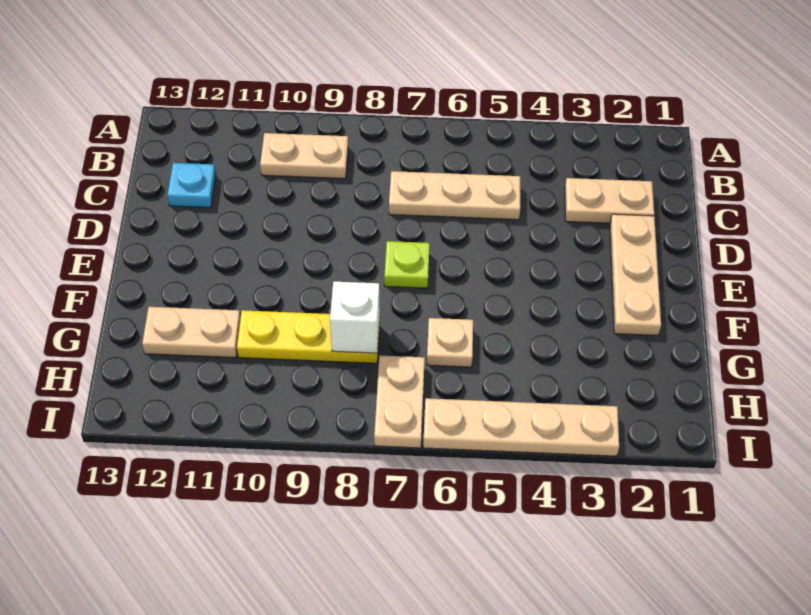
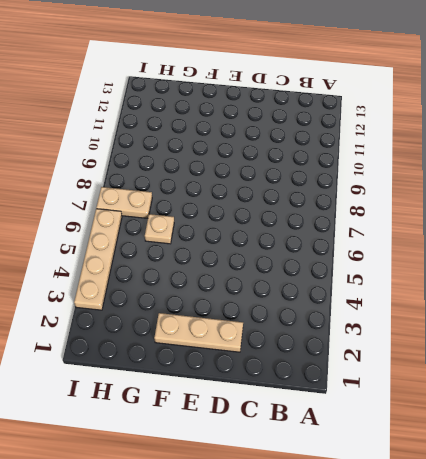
none -> tan 1x2 plate [260,133,348,179]
none -> tan 1x2 plate [565,178,654,223]
none -> tan 1x3 plate [389,171,520,220]

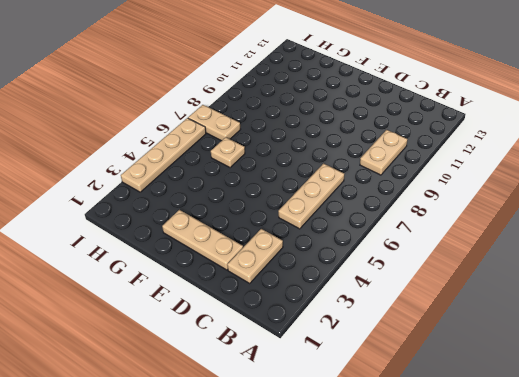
none -> cyan 1x1 plate [167,163,216,208]
none -> lime 1x1 plate [384,241,430,288]
none -> yellow 1x3 plate [237,310,380,363]

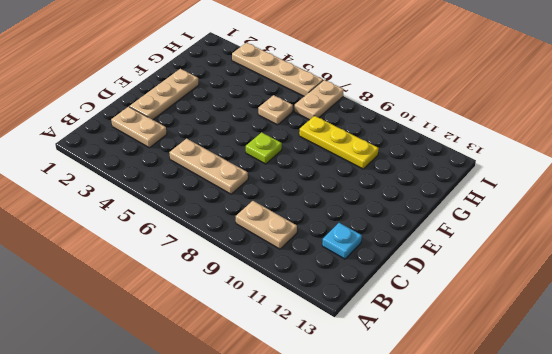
none -> tan 1x2 plate [142,307,241,358]
none -> white 1x1 brick [330,282,380,353]

